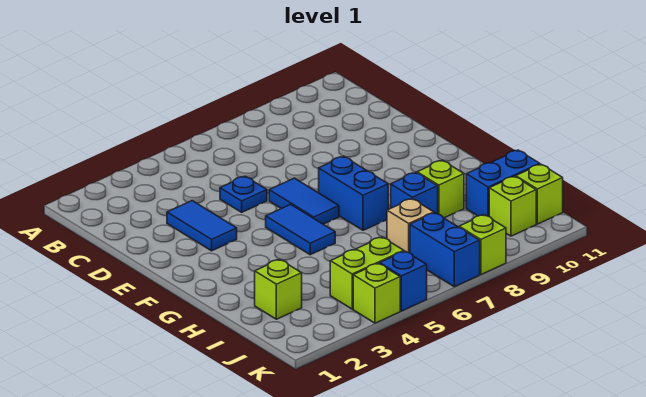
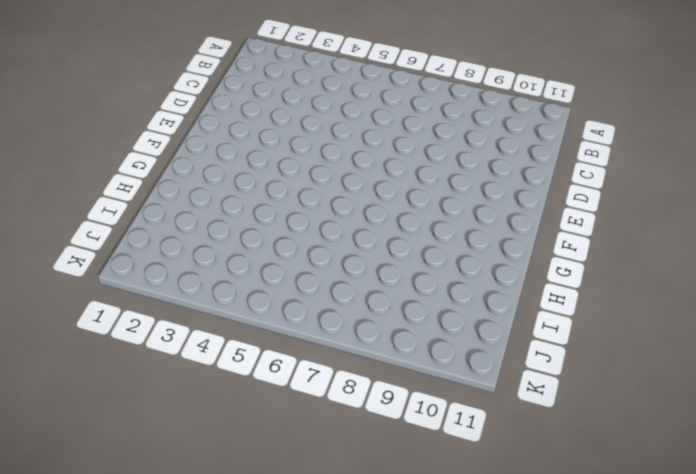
none -> blue 1x2 tile [167,201,237,251]
none -> blue 1x1 plate [220,176,267,212]
none -> blue 1x2 tile [269,178,339,224]

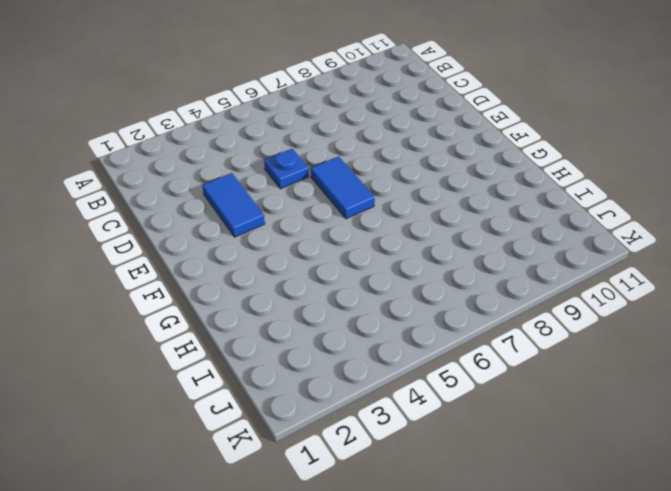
none -> blue 1x2 tile [266,204,335,255]
none -> blue 1x2 brick [319,156,388,230]
none -> blue 1x1 brick [391,173,438,214]

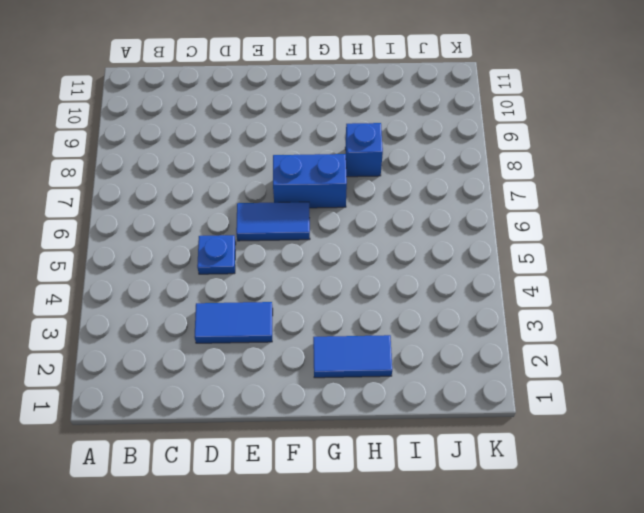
blue 1x2 tile [313,335,392,378] -> blue 1x2 tile moved to [266,204,335,255]
none -> lime 1x1 brick [417,160,464,218]
none -> lime 1x1 brick [255,260,302,319]
none -> tan 1x1 brick [387,199,434,253]

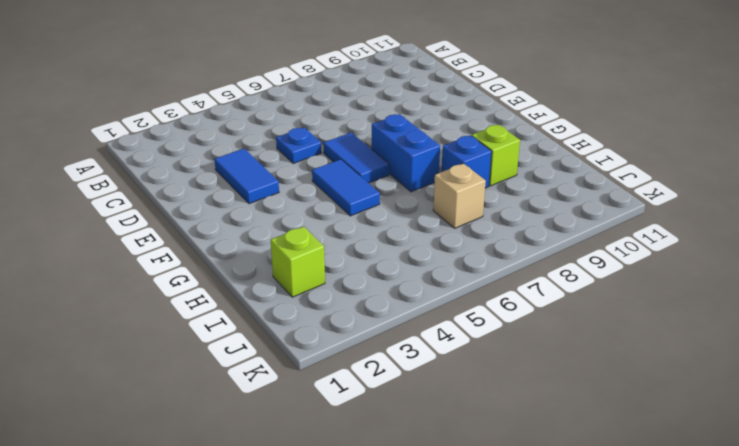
none -> blue 1x2 brick [466,150,540,216]
none -> lime 1x2 brick [330,237,404,309]
none -> blue 1x2 brick [410,213,480,287]

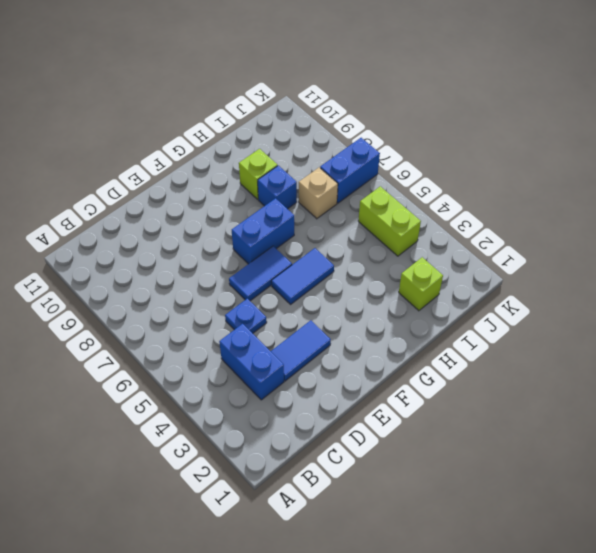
blue 1x2 brick [219,324,284,400] -> blue 1x2 brick moved to [466,150,540,216]
none -> lime 1x1 brick [489,176,536,236]
none -> lime 1x1 brick [516,164,563,224]
none -> lime 1x1 brick [353,263,400,323]

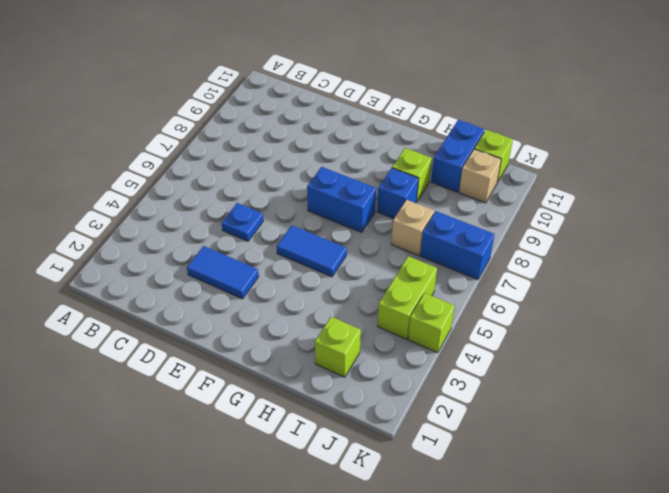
tan 1x1 brick [459,149,501,203] -> lime 1x1 brick [489,176,536,236]
none -> blue 1x2 tile [269,178,339,224]
none -> blue 1x1 brick [380,251,427,311]
none -> lime 1x1 brick [459,215,506,275]

